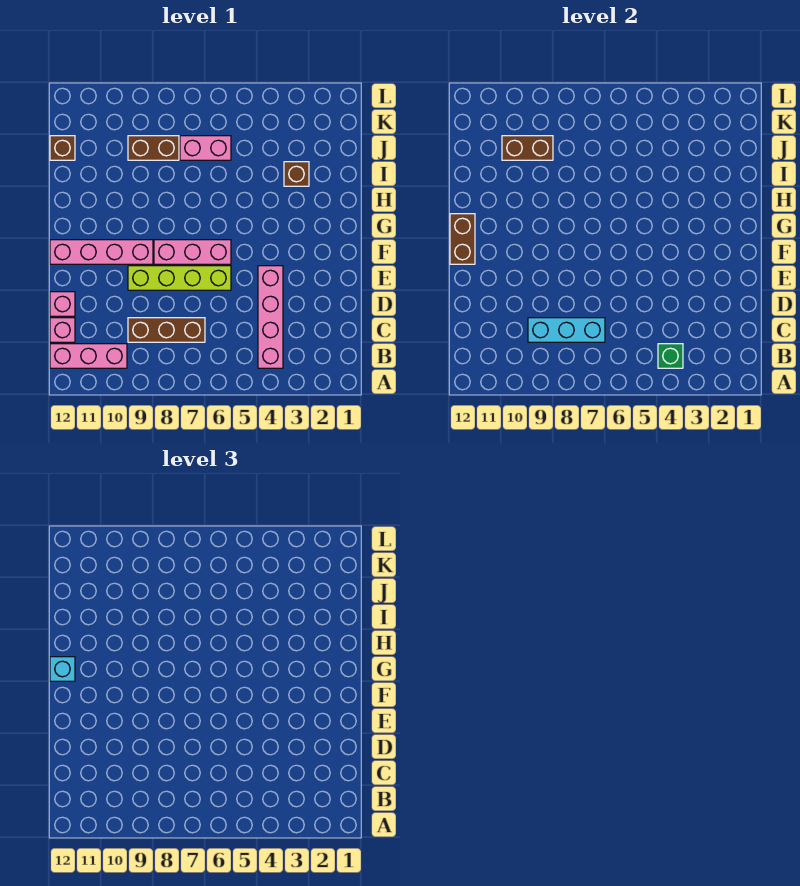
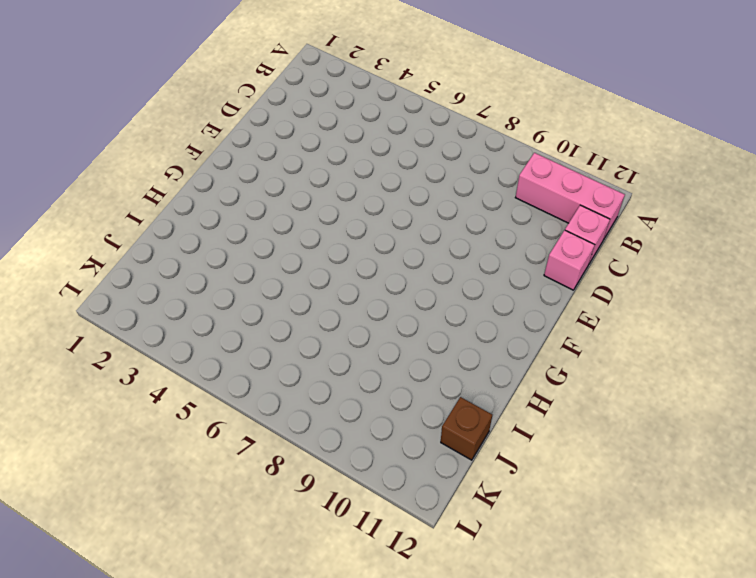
none -> pink 1x4 brick [258,266,283,368]
none -> brown 1x3 brick [128,318,205,342]
none -> lime 1x4 brick [128,266,231,290]

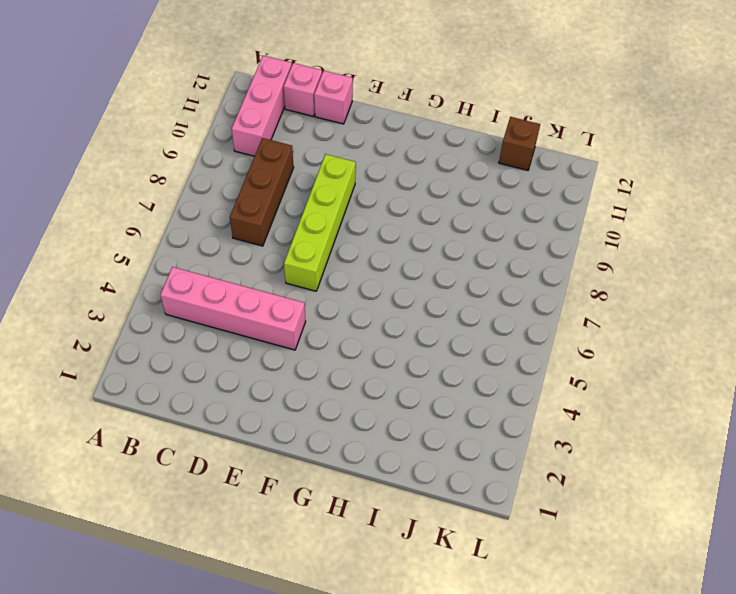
none -> pink 1x3 brick [154,240,231,264]
none -> pink 1x4 brick [50,240,153,264]
none -> brown 1x1 brick [284,162,309,186]

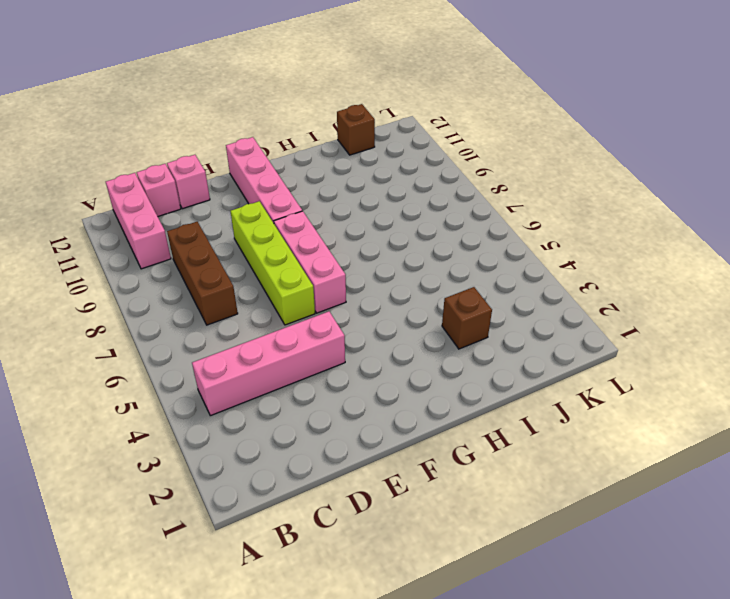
none -> pink 1x2 brick [180,136,231,160]
none -> brown 1x2 brick [128,136,179,160]
none -> green 1x1 brick [658,344,683,368]

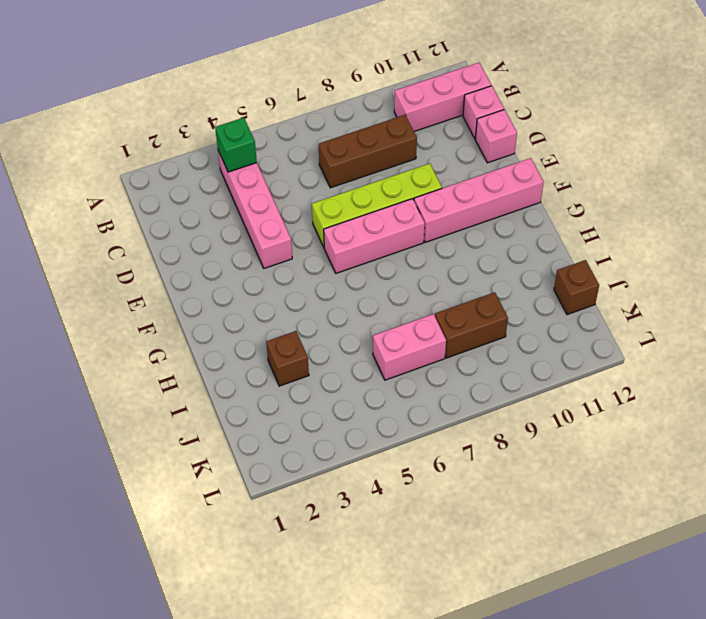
none -> cyan 1x3 brick [528,318,605,342]
none -> brown 1x2 brick [450,214,475,264]
none -> brown 1x2 brick [502,136,553,160]

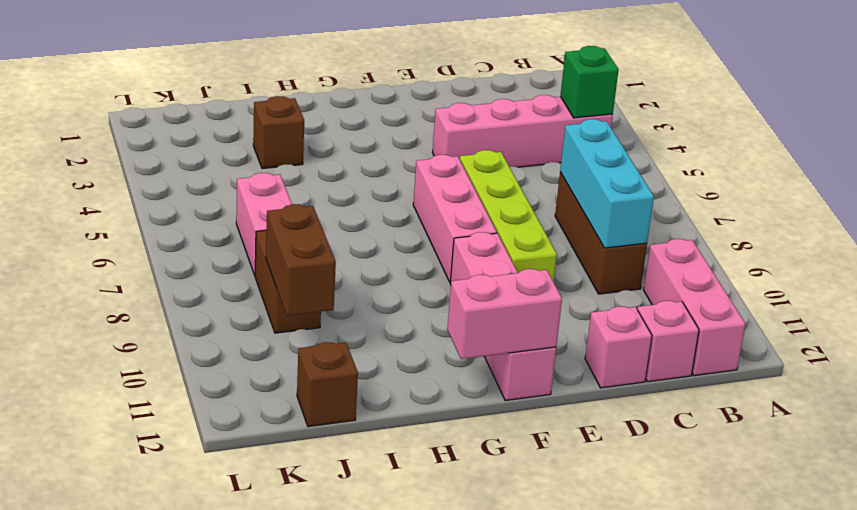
pink 1x2 brick [447,269,562,359] -> brown 1x2 brick [450,214,475,264]
none -> cyan 1x1 brick [50,657,75,681]

